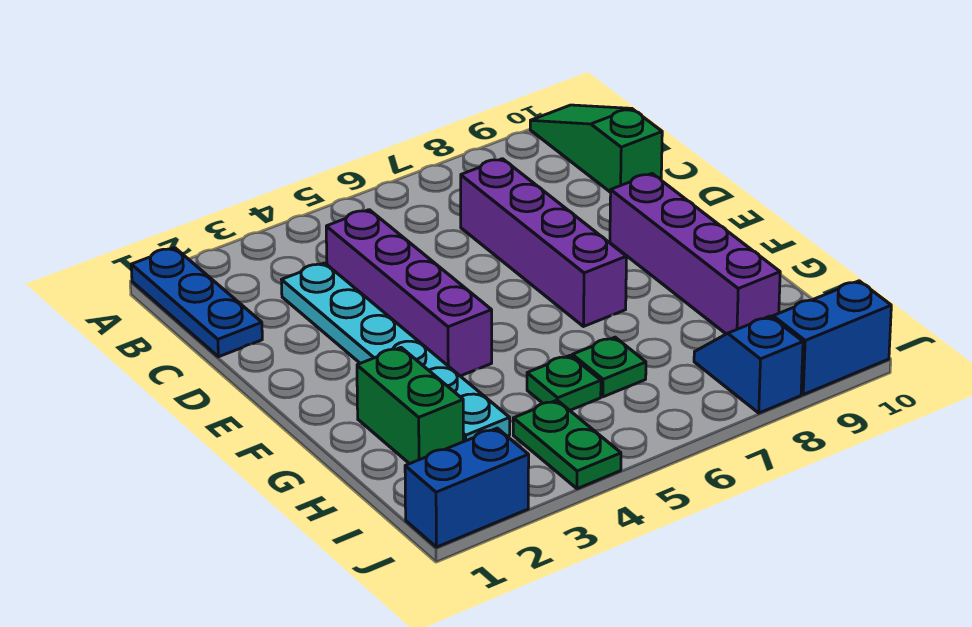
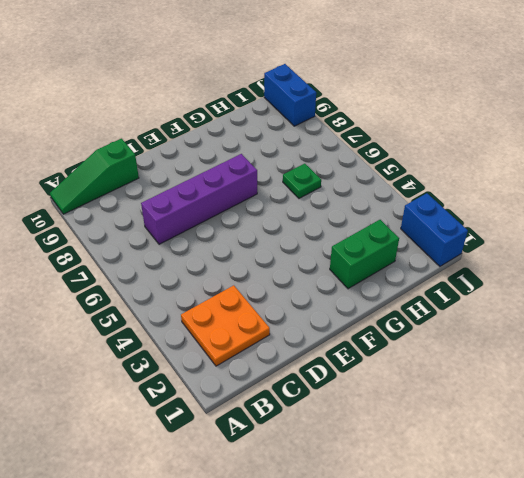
orange 2x2 plate [181,285,270,366] -> cyan 1x6 plate [282,263,510,442]
none -> blue 1x3 plate [131,248,262,357]
none -> purple 1x4 brick [326,210,492,376]
none -> purple 1x4 brick [610,174,780,334]

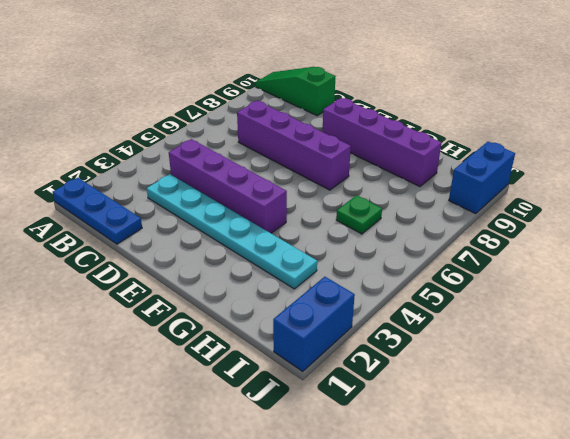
none -> green 1x2 brick [357,348,463,464]
none -> green 1x1 plate [527,355,601,410]
none -> green 1x2 plate [513,400,621,489]

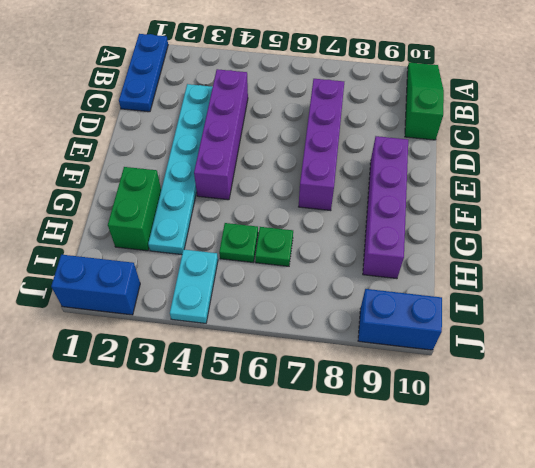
cyan 1x2 plate [170,250,218,323] -> green 1x2 plate [513,400,621,489]
none -> blue 1x2 slope [694,316,803,413]

